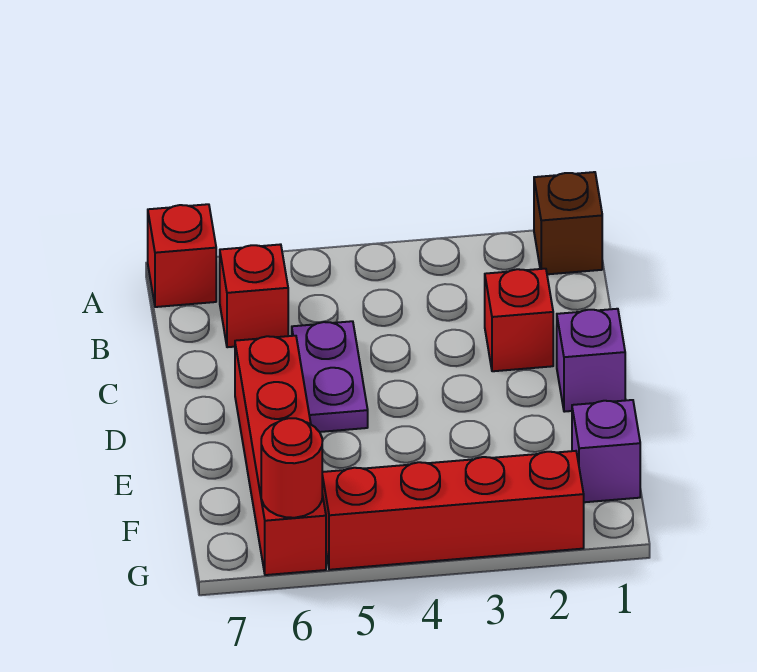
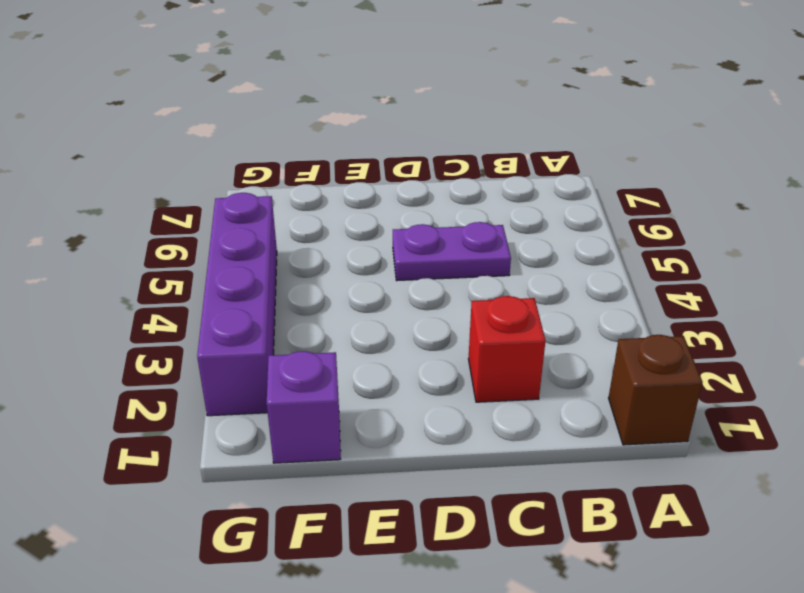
purple 1x4 brick [197,193,277,416] -> red 1x4 brick [322,451,584,570]
none -> red 1x1 brick [148,204,216,307]
none -> red 1x1 brick [220,244,288,347]

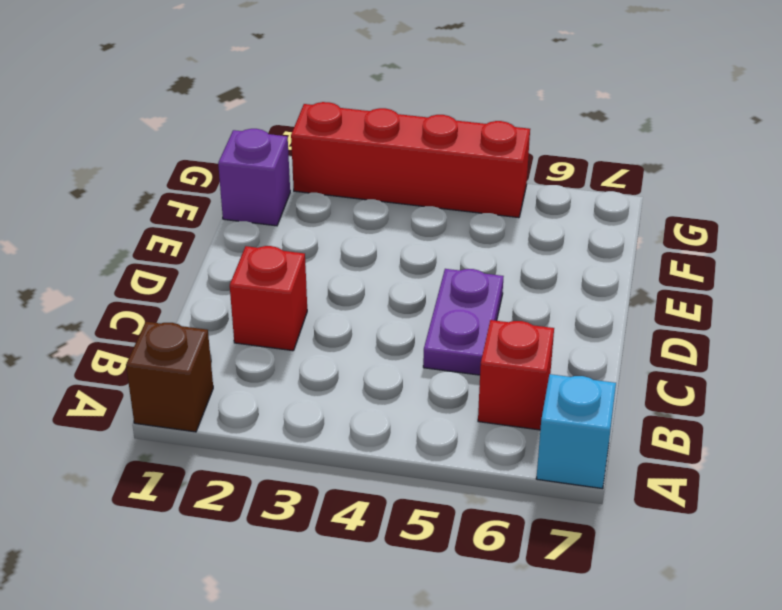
cyan 1x1 brick [536,374,616,489] -> red 1x1 brick [148,204,216,307]
none -> purple 1x1 brick [557,309,625,412]
none -> red 1x4 brick [235,336,326,575]

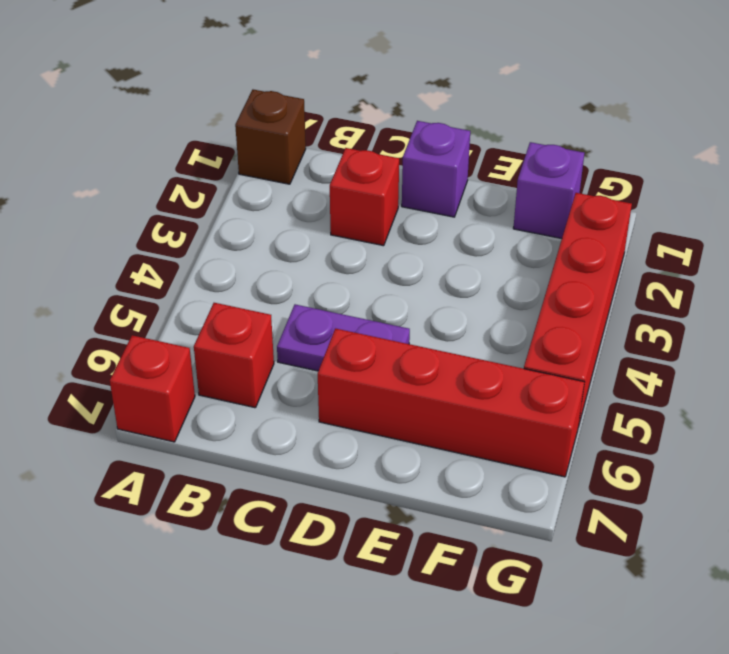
none -> red 1x1 round brick [261,418,322,518]

